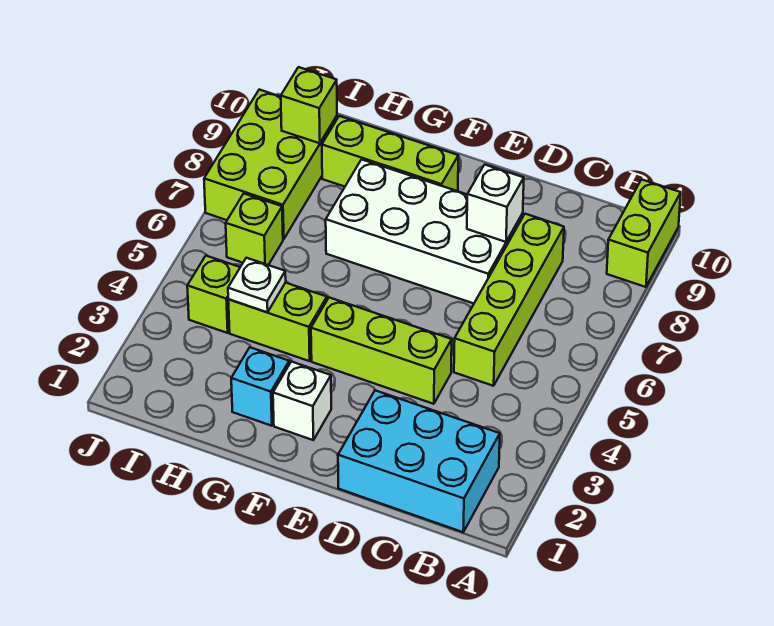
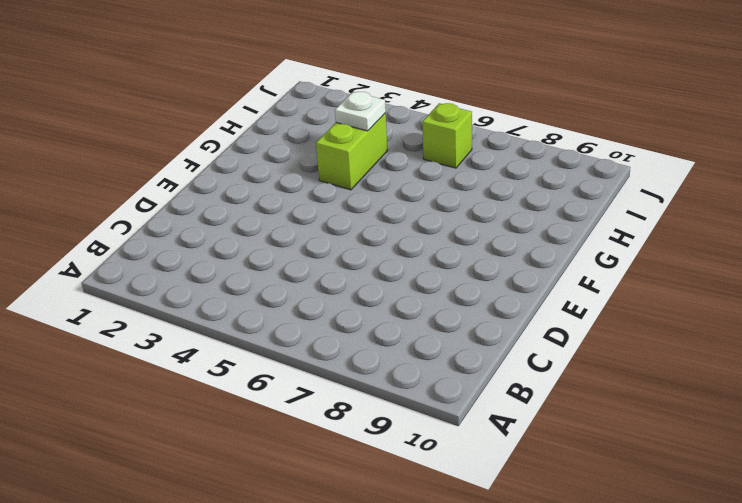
none -> lime 1x2 brick [607,179,681,287]
none -> cyan 2x3 brick [338,390,500,532]
none -> lime 1x4 brick [454,214,564,386]

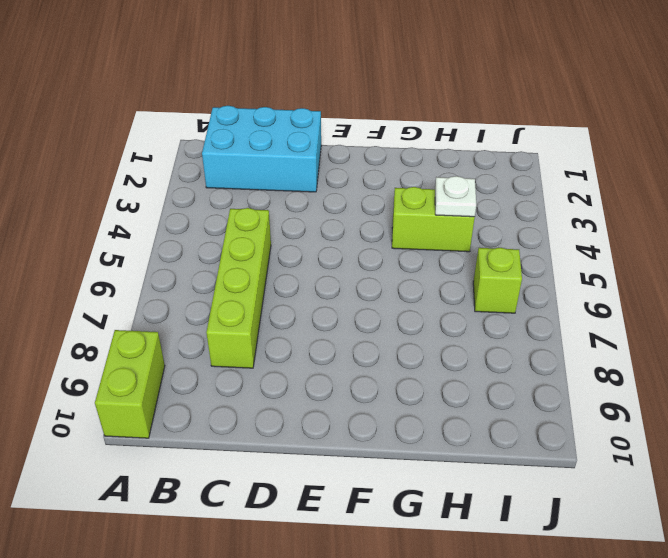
none -> lime 1x3 brick [311,298,452,404]
none -> white 2x4 brick [326,160,523,303]
none -> white 1x1 brick [273,362,331,440]

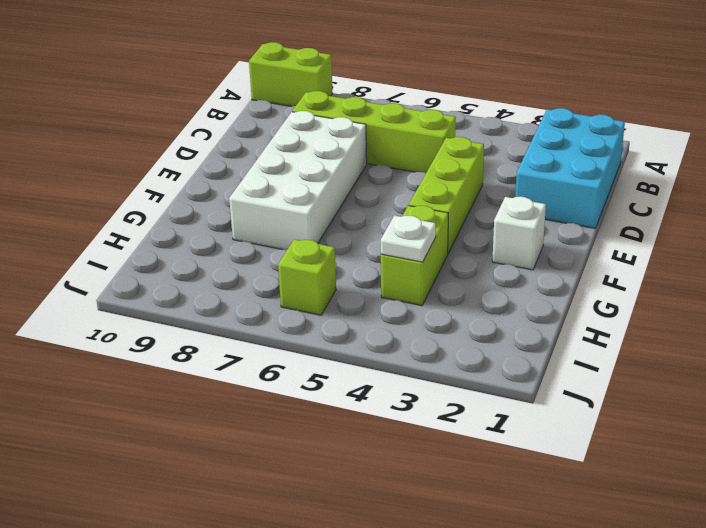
none -> lime 1x3 brick [322,116,458,191]
none -> cyan 1x1 brick [231,347,289,426]
none -> lime 1x1 brick [187,256,240,333]

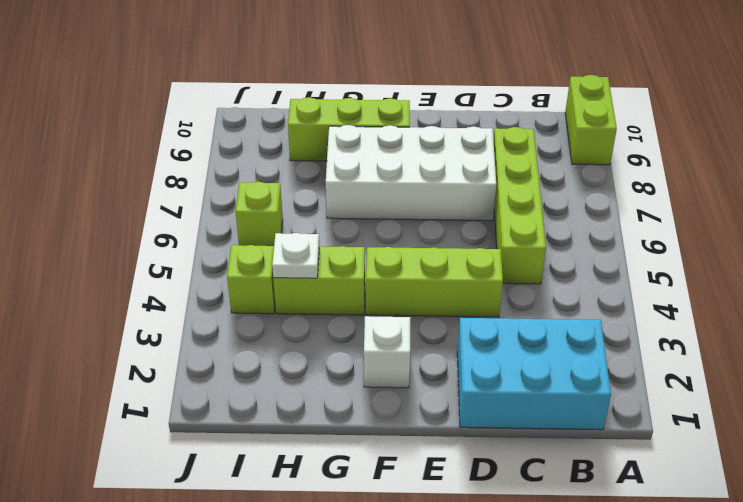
none -> cyan 1x1 brick [231,347,289,426]
none -> lime 2x3 brick [204,90,337,239]
none -> white 1x1 brick [467,165,524,242]

